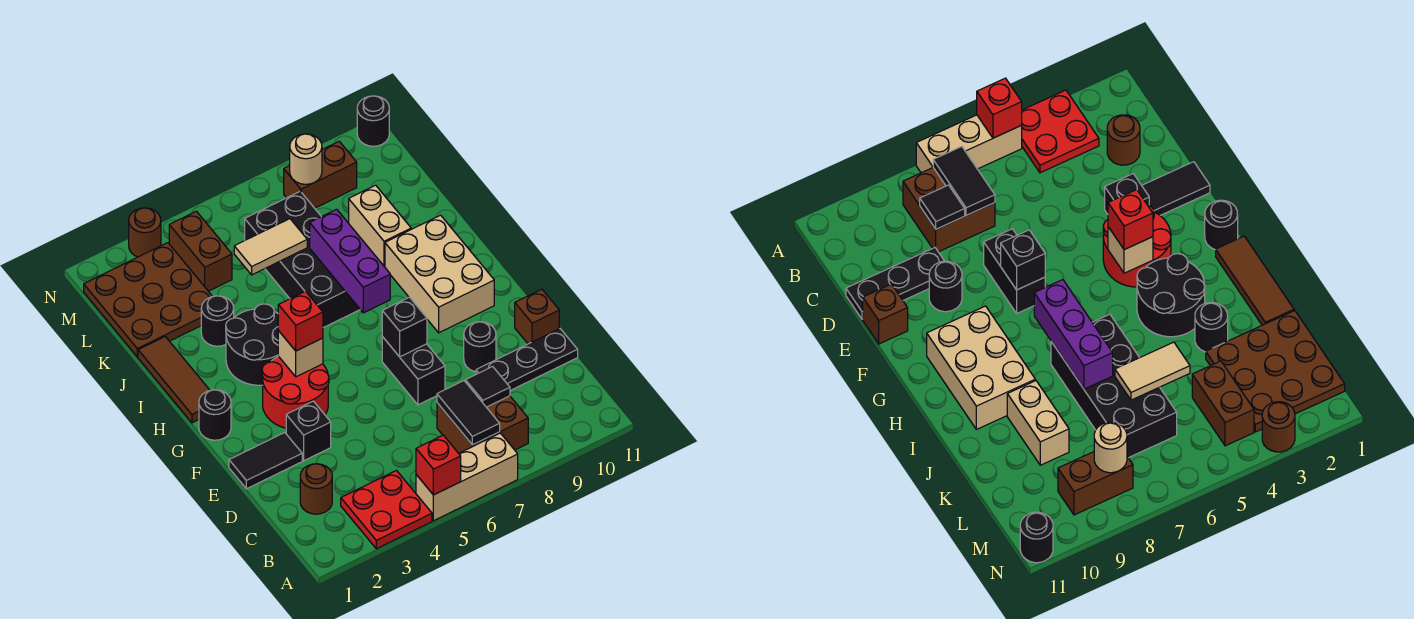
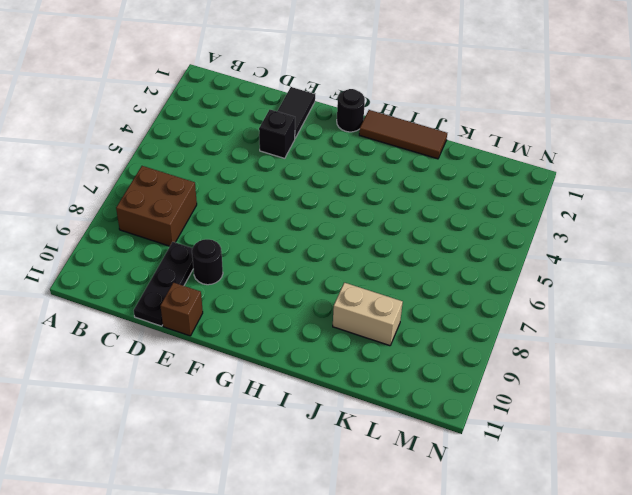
none -> red 2x2 plate [341,471,432,549]
none -> tan 1x3 brick [416,433,518,521]
none -> brown 1x1 round brick [300,464,332,514]
none -> black 1x2 brick [382,337,445,405]

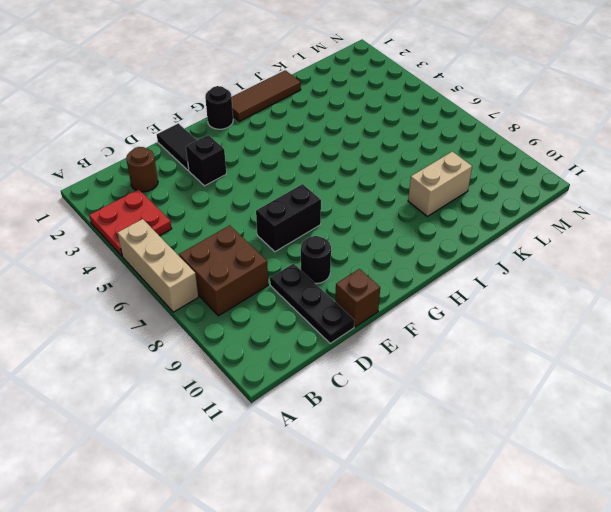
none -> red 2x2 round brick [262,356,329,428]
none -> tan 2x3 brick [385,215,494,333]
none -> black 2x2 round brick [226,304,278,385]
none -> black 2x4 brick [245,191,360,328]

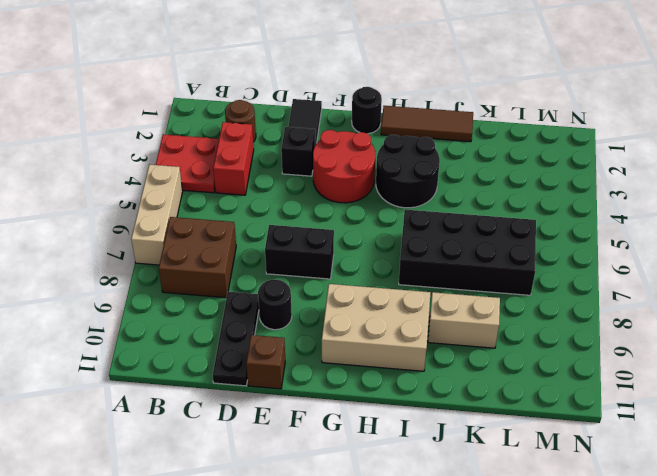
red 1x2 brick [213,122,254,195] -> none
none -> black 1x1 round brick [201,296,234,346]
none -> brown 3x3 plate [84,243,212,357]
none -> brown 1x2 brick [169,211,232,291]
none -> brown 1x2 brick [284,141,357,208]

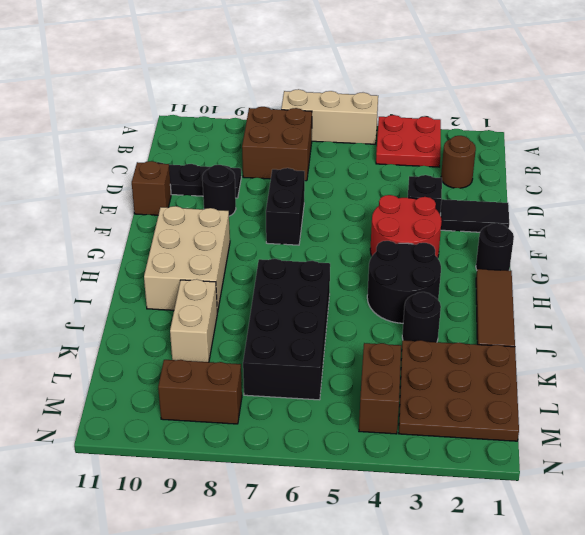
none -> brown 1x1 round brick [129,208,161,257]
none -> black 1x1 round brick [357,96,389,146]
none -> red 1x1 brick [416,435,461,495]
none -> black 1x2 tile [437,381,500,445]

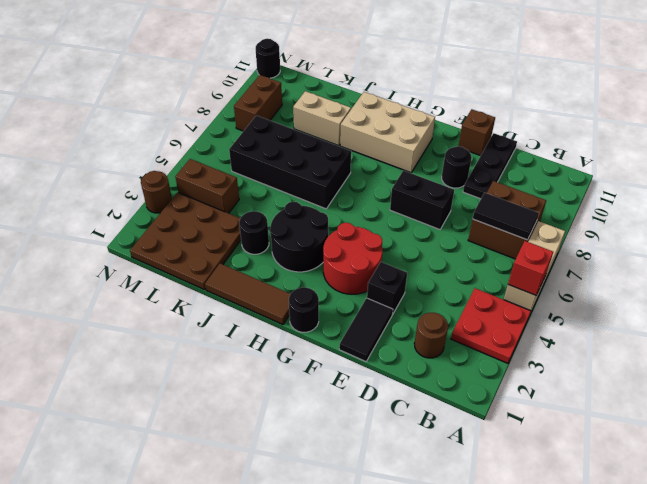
none -> black 1x1 tile [465,367,510,407]
none -> black 1x1 brick [382,297,427,357]
none -> tan 1x1 brick [278,331,323,377]
none -> purple 1x3 brick [310,209,390,313]

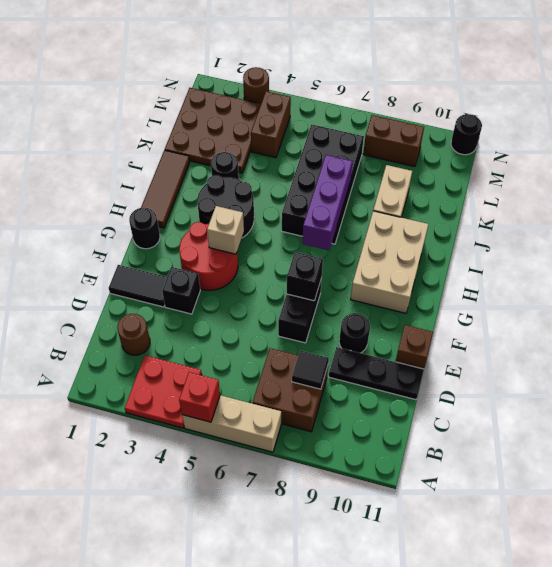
none -> black 1x2 tile [437,381,500,445]
none -> tan 1x2 tile [234,219,307,275]
none -> tan 1x1 round brick [290,134,322,184]
none -> red 1x1 brick [278,291,323,351]

